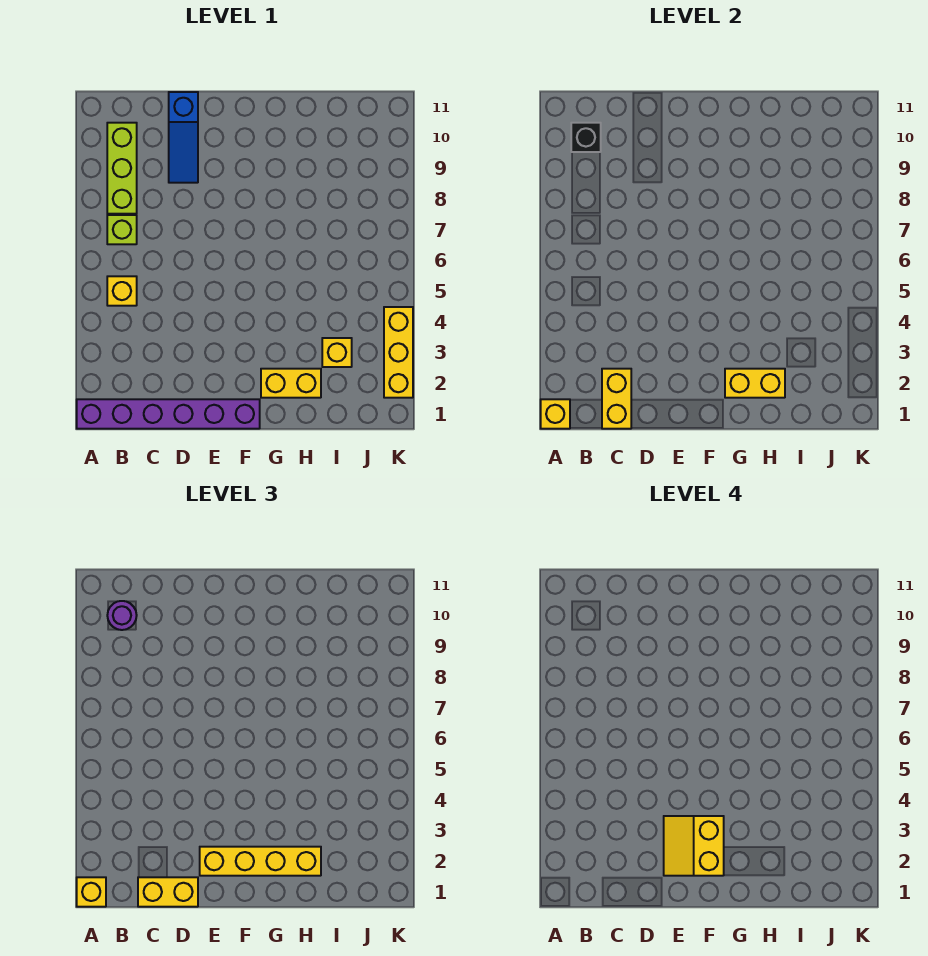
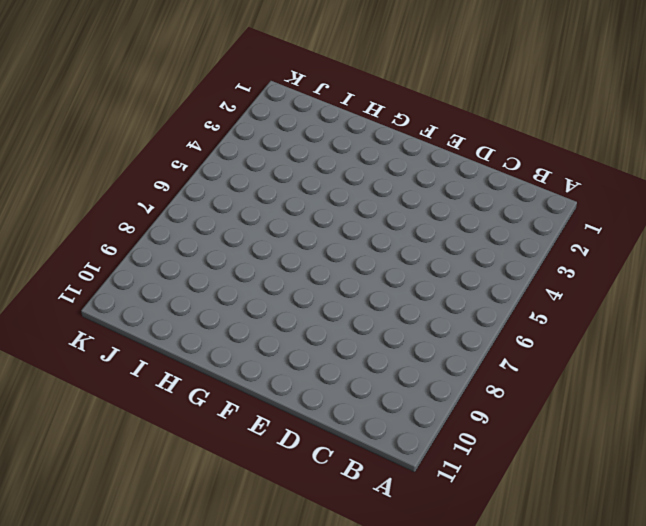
none -> purple 1x6 brick [77,399,260,429]
none -> yellow 1x1 brick [107,276,137,306]
none -> lime 1x1 brick [107,215,137,244]

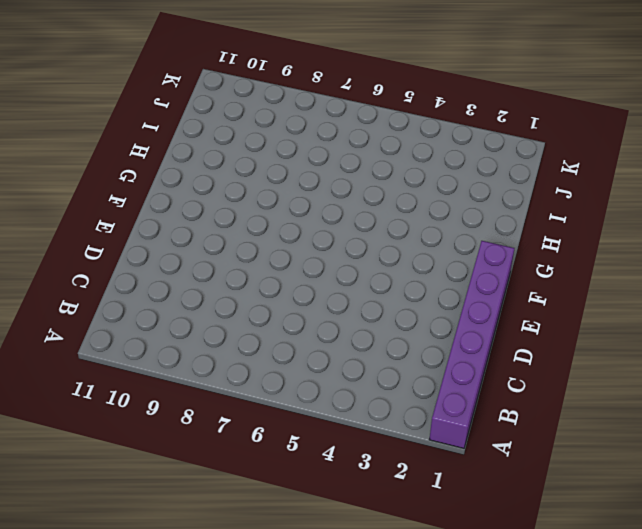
none -> yellow 1x1 brick [107,276,137,306]
none -> lime 1x1 brick [107,215,137,244]
none -> lime 1x3 brick [107,123,137,214]

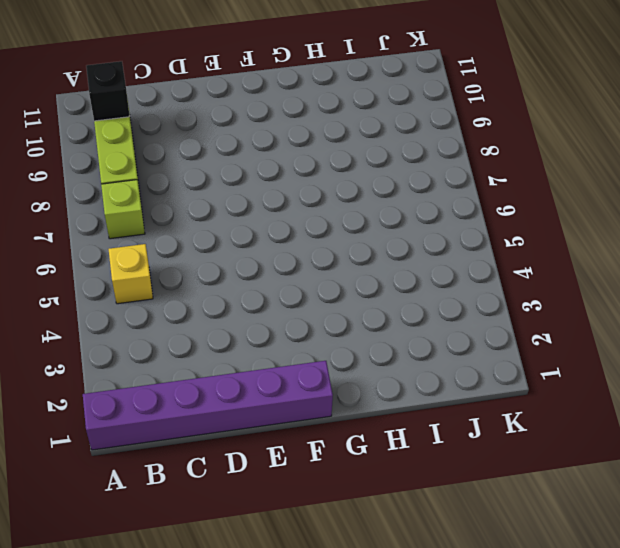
none -> blue 1x3 slope [169,92,198,183]
none -> yellow 1x2 brick [261,369,321,398]
none -> yellow 1x1 brick [322,338,352,367]

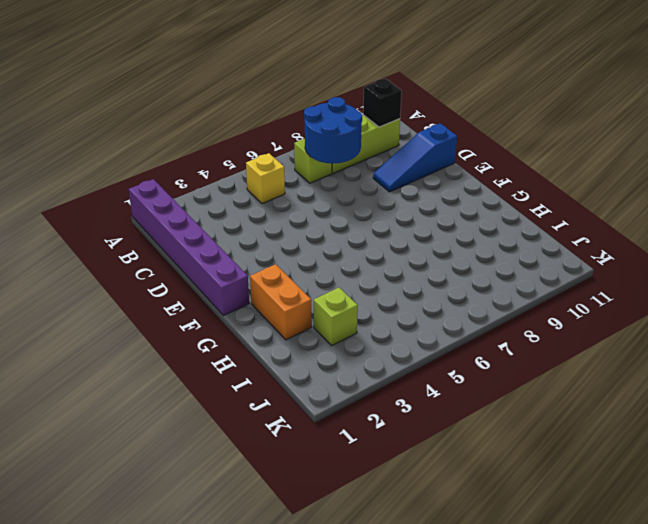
blue 2x2 round brick [304,97,362,163] -> none
orange 1x2 brick [250,264,312,340] -> yellow 1x2 brick [261,369,321,398]
lime 1x1 brick [314,288,358,345] -> yellow 1x1 brick [322,338,352,367]
none -> yellow 1x3 brick [384,307,413,398]
none -> yellow 1x1 brick [541,399,570,429]
none -> yellow 1x2 brick [602,369,631,429]

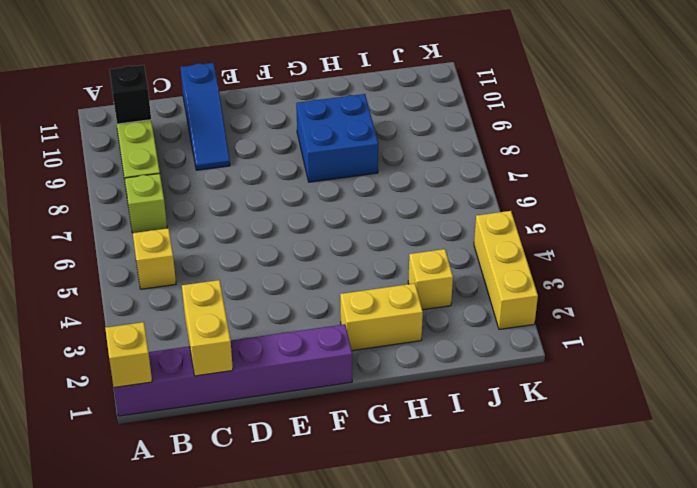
blue 2x2 brick [296,94,378,182] -> none
none -> yellow 1x2 brick [725,369,785,398]
none -> yellow 1x1 brick [77,877,106,907]
none -> purple 1x1 round brick [107,601,137,630]

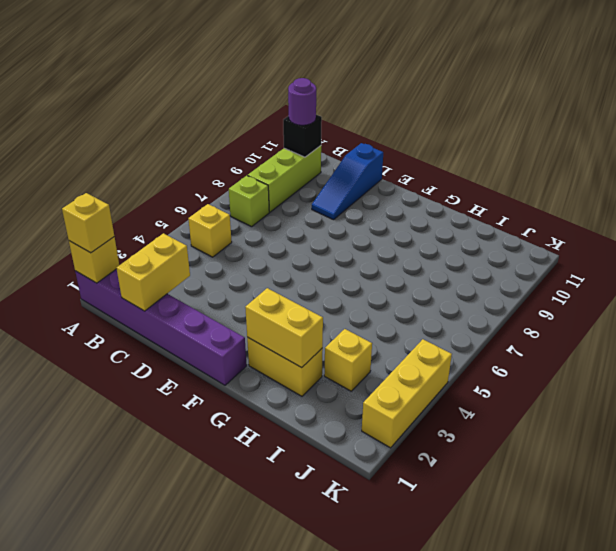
none -> yellow 1x2 brick [138,877,198,907]
none -> yellow 1x4 brick [200,847,321,876]
none -> yellow 2x2 slope [664,816,724,876]

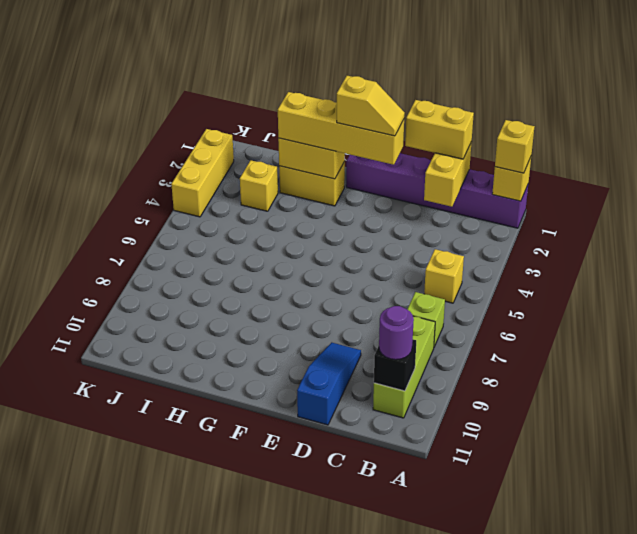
yellow 1x2 slope [337,76,405,136] -> yellow 2x2 slope [664,816,724,876]

